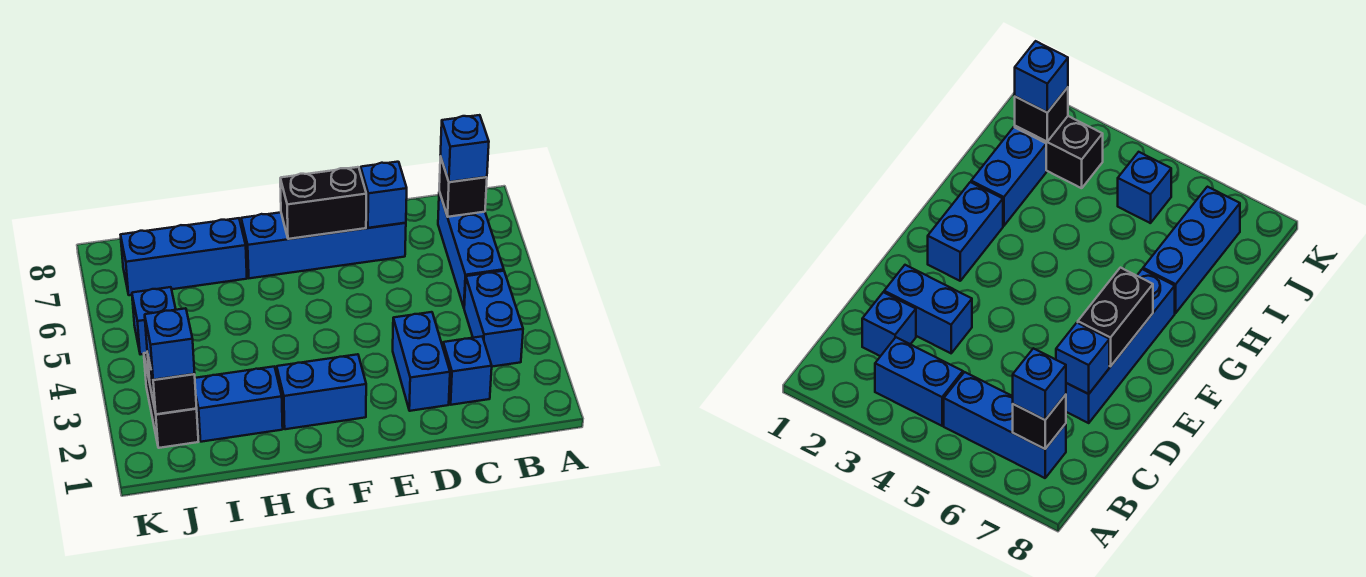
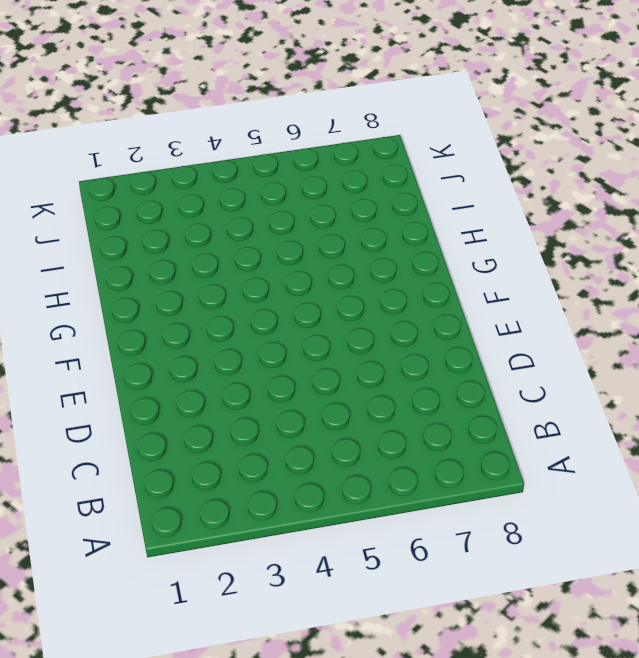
none -> blue 1x2 brick [464,271,523,367]
none -> blue 1x3 brick [438,192,504,307]
none -> blue 1x1 brick [443,337,492,405]

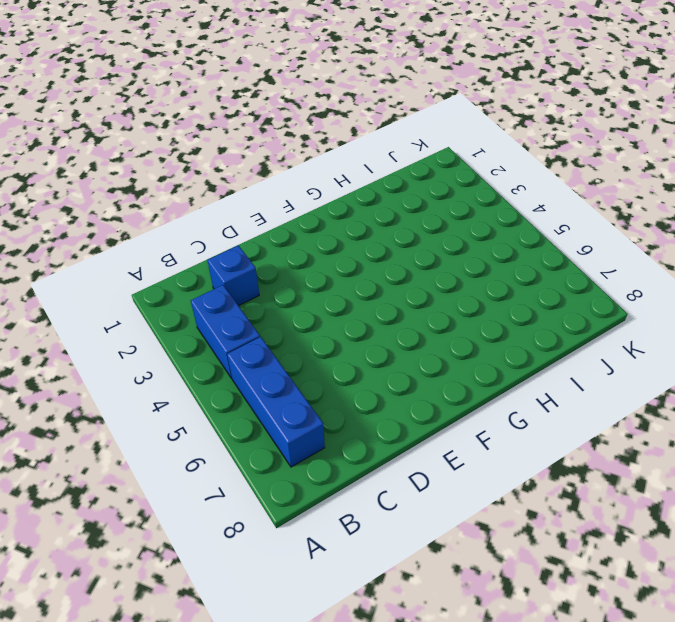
none -> blue 1x2 brick [393,312,450,411]
none -> blue 1x4 brick [241,212,406,278]
none -> blue 1x2 brick [277,354,366,429]

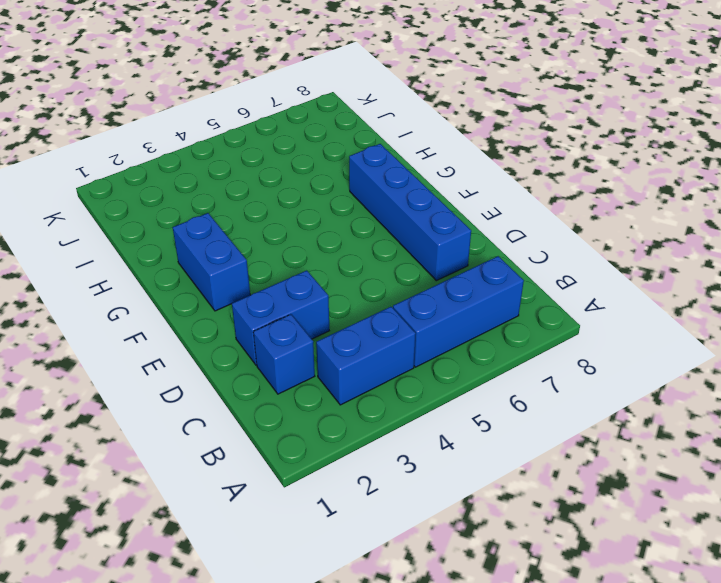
none -> blue 1x2 brick [195,367,283,442]
none -> blue 1x3 brick [121,218,247,295]
none -> black 1x2 brick [144,353,198,448]

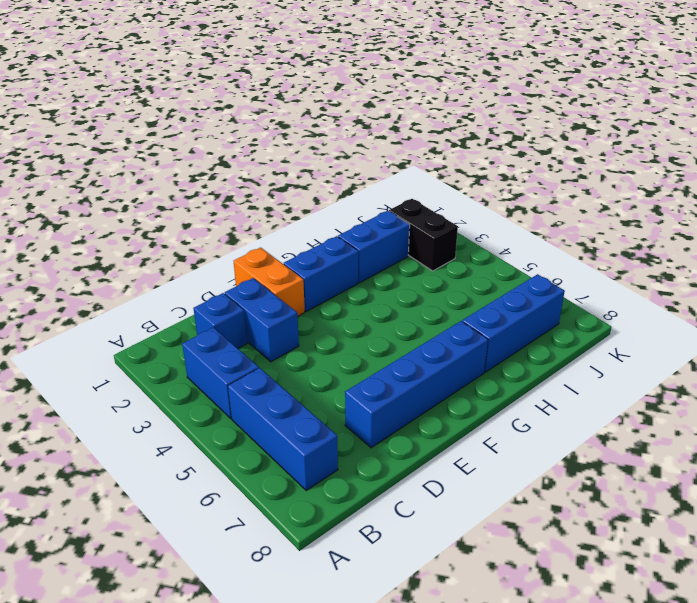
orange 1x2 brick [234,248,305,316] -> none
none -> blue 1x1 brick [132,287,176,355]
none -> black 1x1 brick [439,156,487,217]
none -> blue 1x1 brick [361,162,407,228]

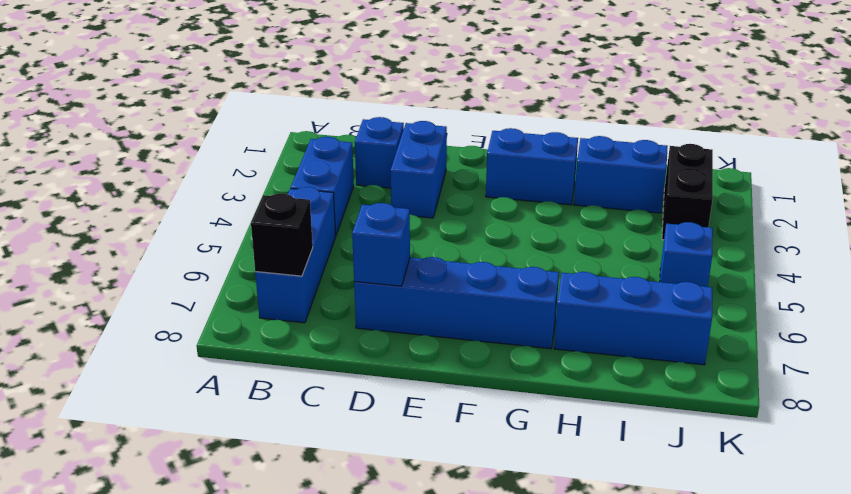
none -> black 1x2 brick [280,167,366,239]
none -> black 1x1 brick [147,351,197,414]
none -> blue 1x1 brick [440,115,489,182]

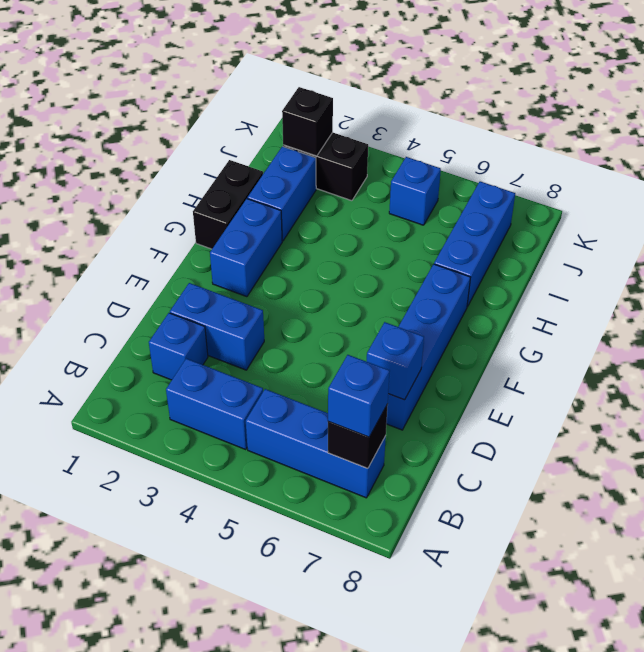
black 1x2 brick [193,160,263,249] -> black 1x2 brick moved to [280,167,366,239]
none -> blue 1x1 brick [145,308,195,380]

